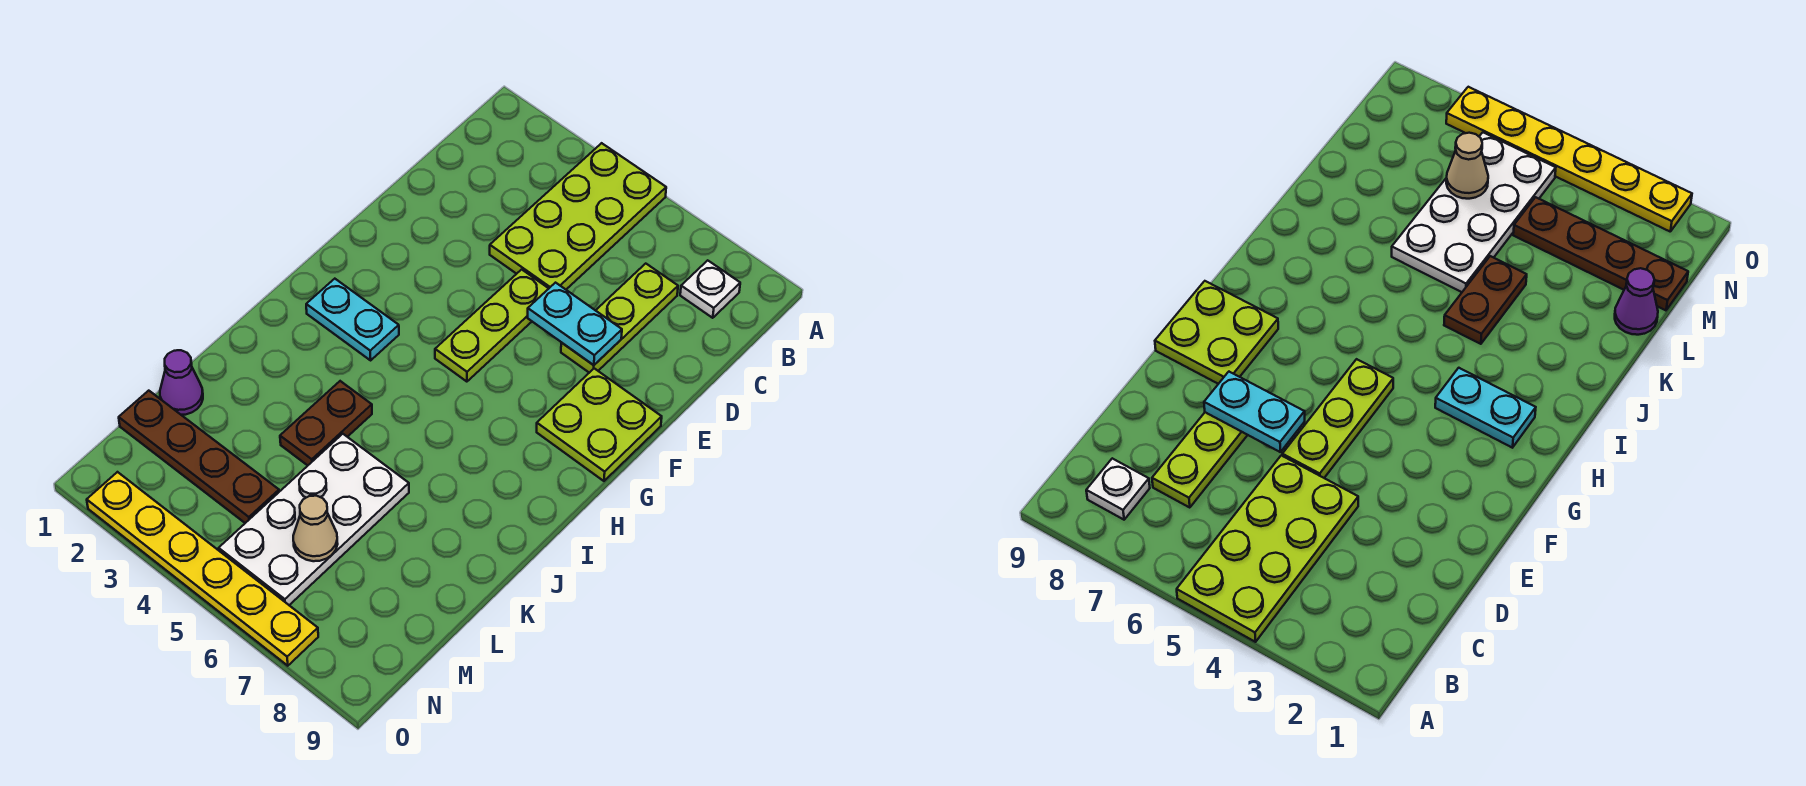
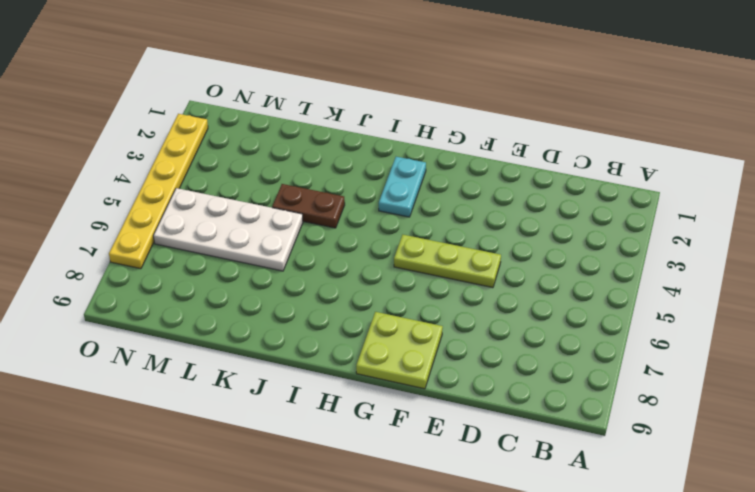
none -> lime 2x4 plate [490,143,666,289]
none -> white 1x1 plate [680,260,740,318]
none -> lime 1x3 plate [561,264,678,373]

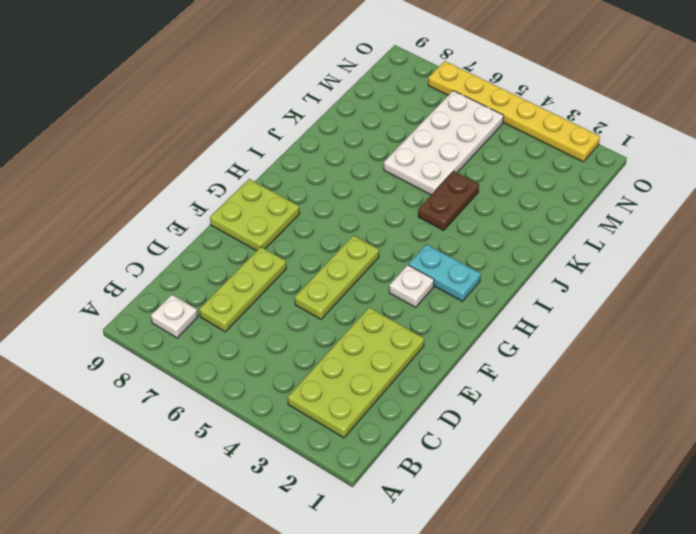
lime 2x4 plate [288,308,424,438] -> lime 2x4 plate moved to [490,143,666,289]
white 1x1 plate [389,265,434,307] -> none
none -> purple 1x1 cone [160,350,203,415]
none -> brown 1x4 plate [119,391,279,523]
none -> cyan 1x2 plate [528,283,622,365]

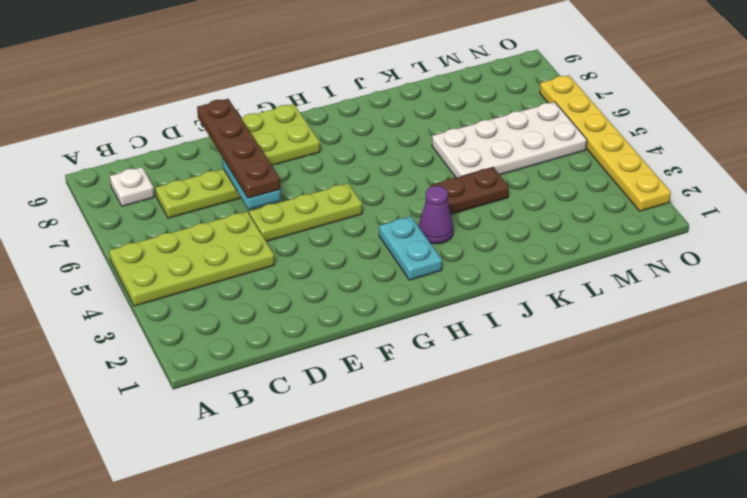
brown 1x4 plate [197,99,280,198] -> brown 1x4 plate moved to [119,391,279,523]
purple 1x1 cone [419,186,453,244] -> purple 1x1 cone moved to [160,350,203,415]
none -> tan 1x1 cone [293,496,338,561]

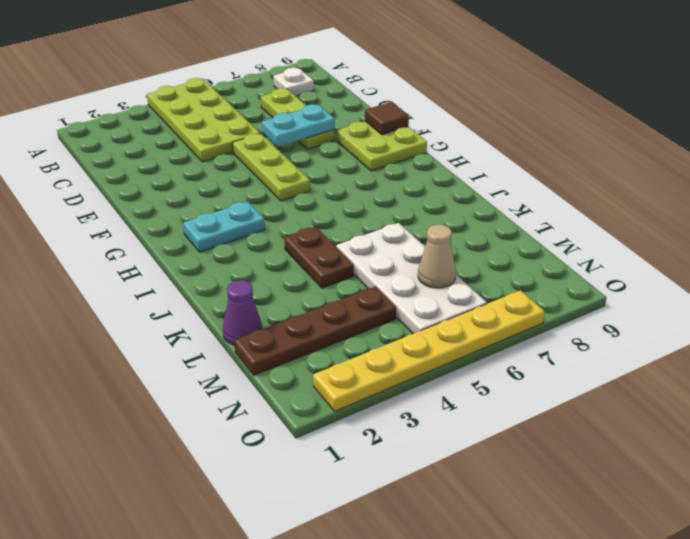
brown 1x1 tile [365,102,409,135] -> none

